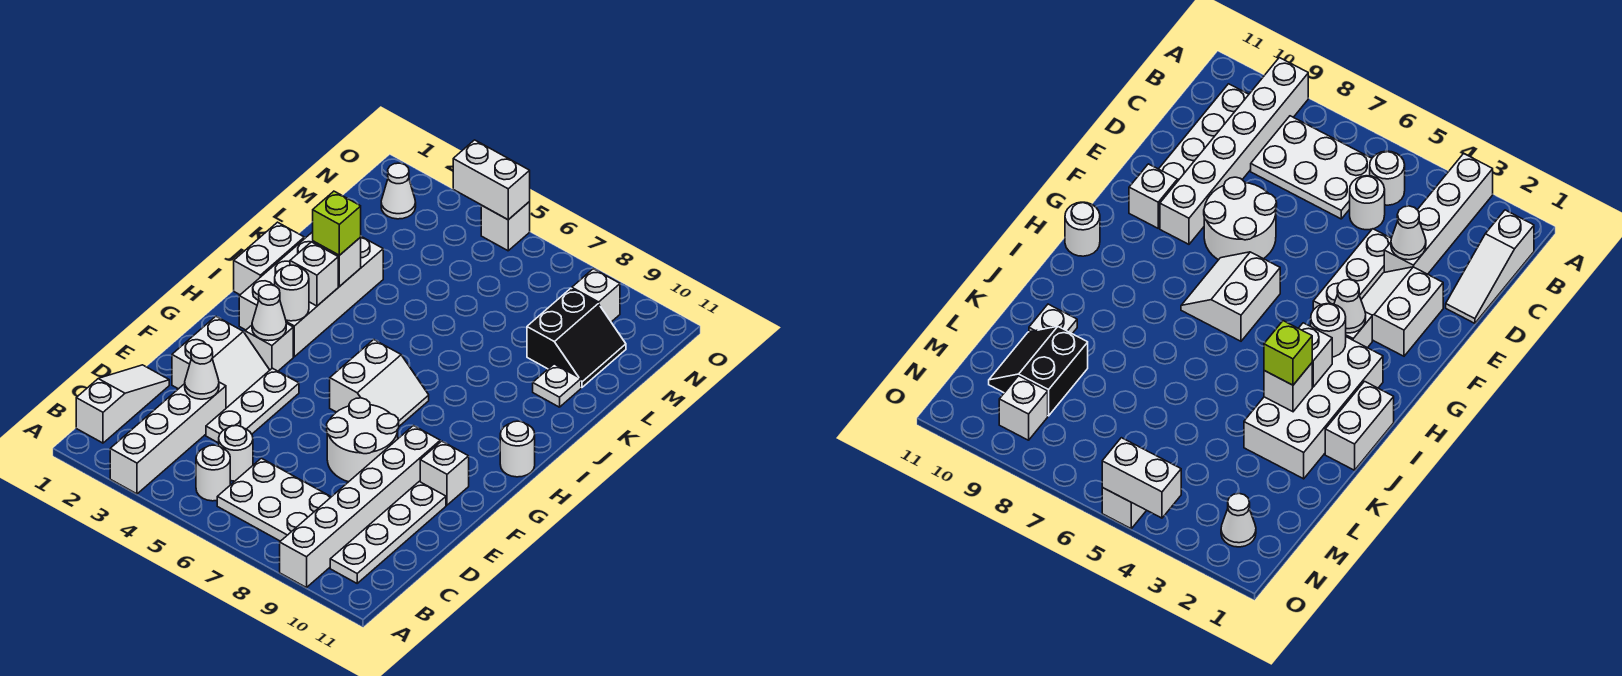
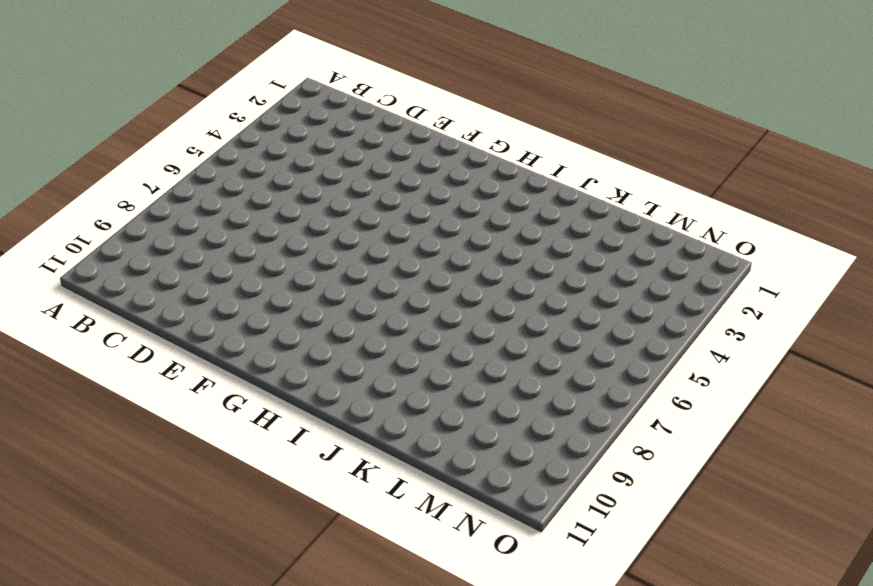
none -> white 1x4 brick [110,382,226,494]
none -> white 1x6 brick [280,426,440,588]
none -> white 1x3 slope [76,365,169,443]

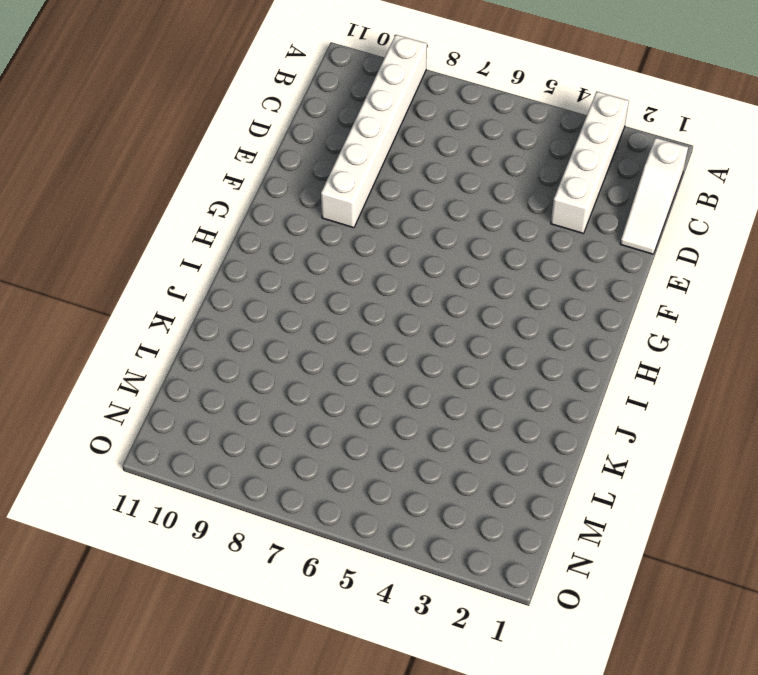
none -> white 1x1 round brick [196,445,230,501]
none -> white 2x3 plate [217,458,331,541]
none -> white 1x4 plate [330,482,446,583]

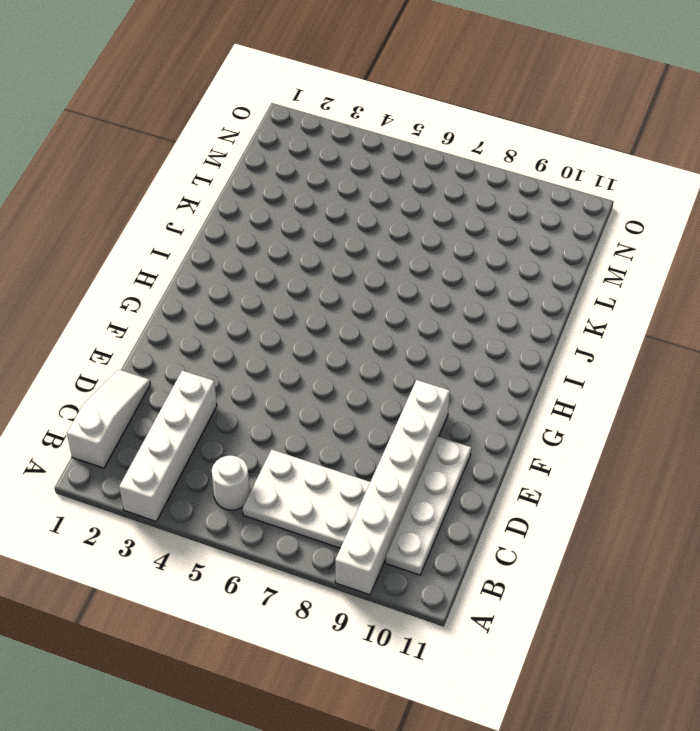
none -> white 1x1 round brick [219,426,253,481]
none -> white 1x3 plate [206,368,299,443]
none -> white 2x2 slope [172,316,270,408]

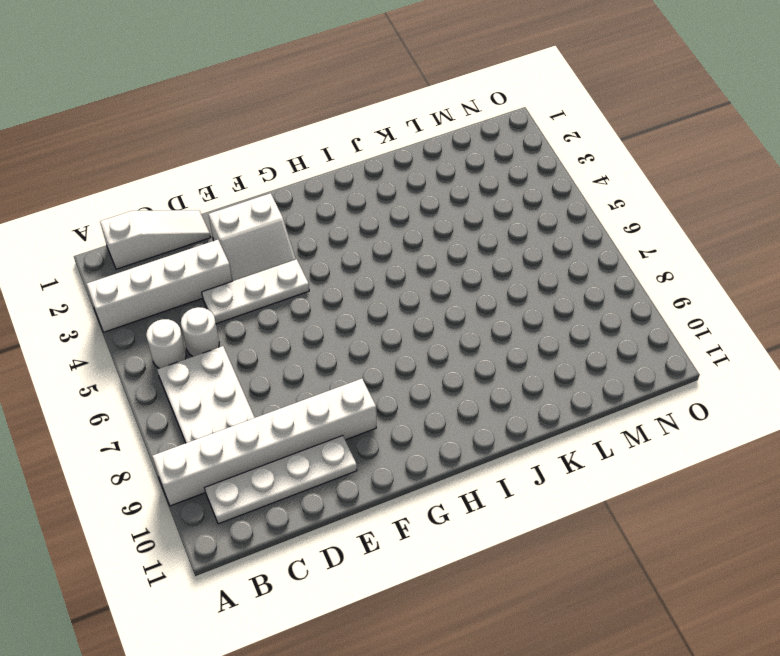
none -> white 2x2 round brick [327,398,399,482]
none -> white 1x1 brick [420,441,469,505]
none -> white 1x1 brick [245,323,293,371]

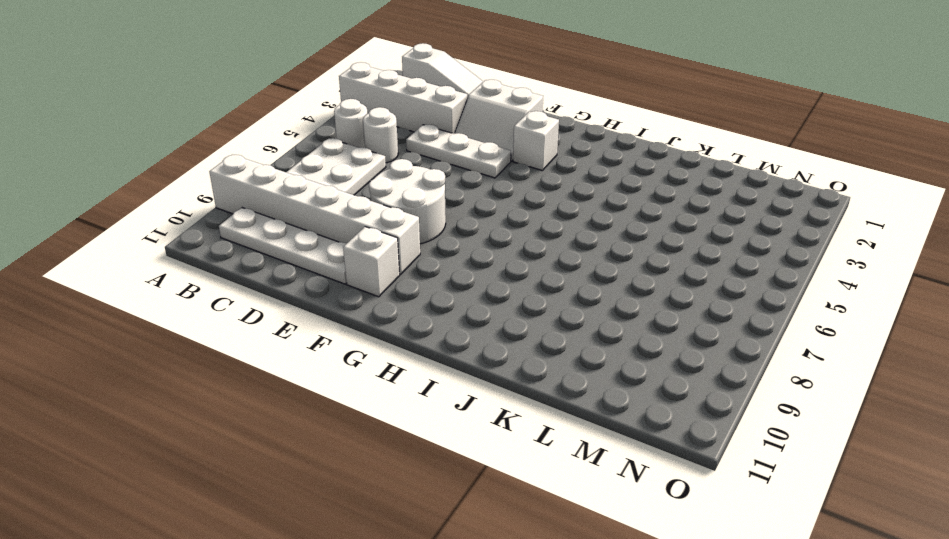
none -> white 2x2 slope [330,340,429,426]
none -> white 2x4 brick [239,232,383,357]
none -> white 1x1 round brick [500,421,535,477]

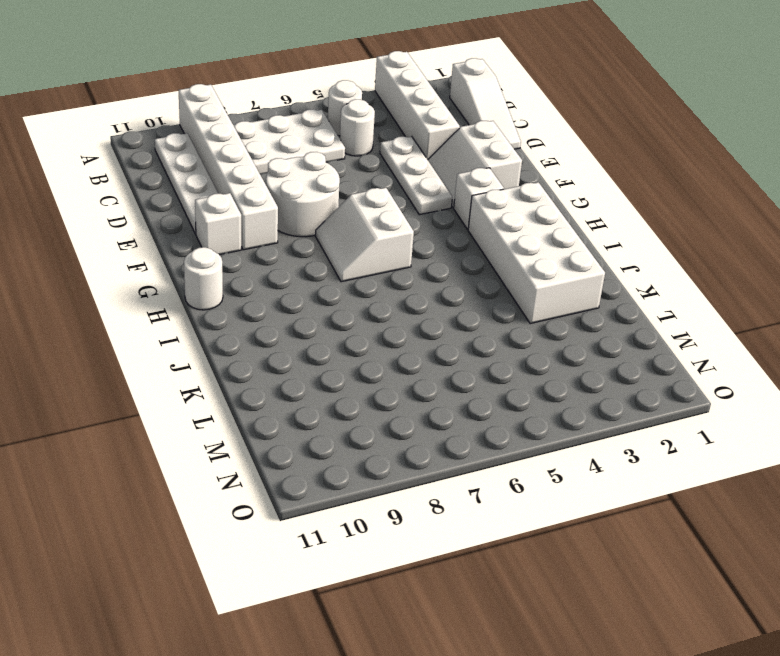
none -> white 1x2 brick [234,222,304,295]
none -> white 1x1 plate [533,364,581,407]
none -> black 2x2 slope [527,288,626,388]

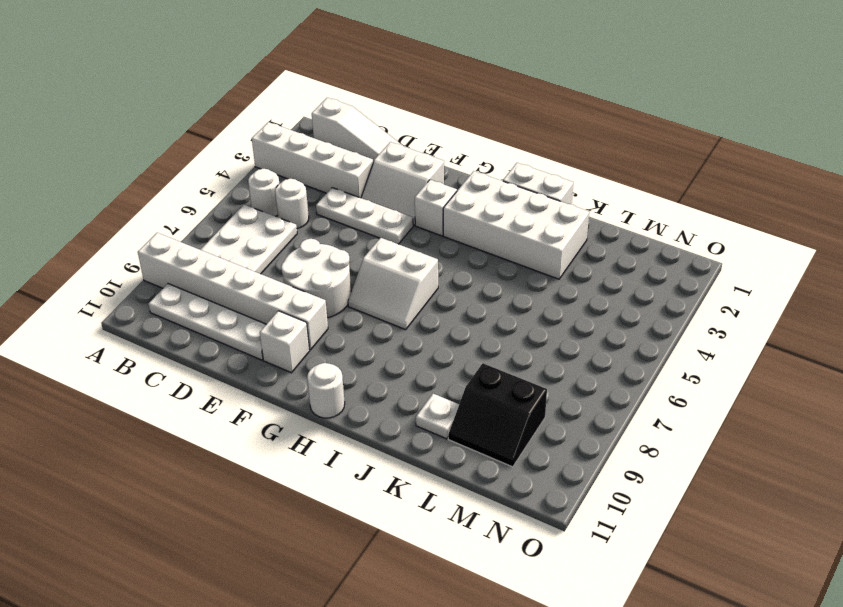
none -> white 1x1 cone [381,163,416,219]
none -> white 1x1 brick [572,269,620,322]
none -> white 1x1 brick [481,202,530,251]

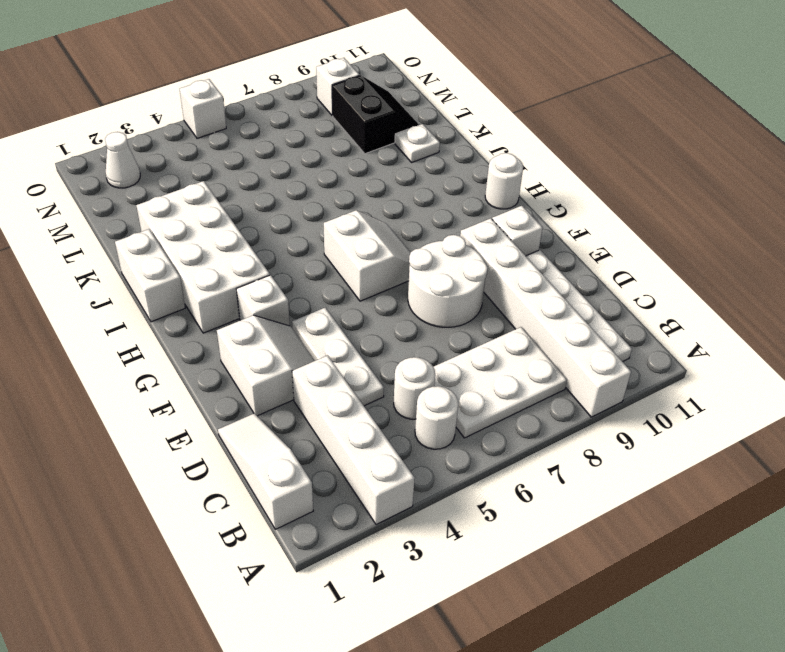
none -> white 1x1 cone [185,344,219,399]
none -> white 1x1 cone [252,285,286,341]
none -> white 1x1 round brick [275,265,309,321]

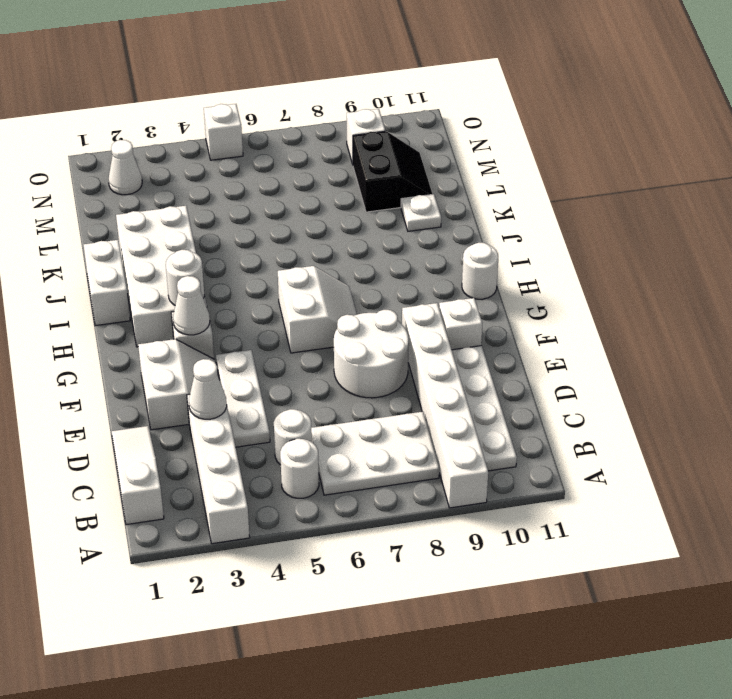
none -> white 1x1 brick [290,242,338,306]
none -> white 1x1 brick [313,237,361,286]
none -> white 1x2 brick [453,140,530,220]

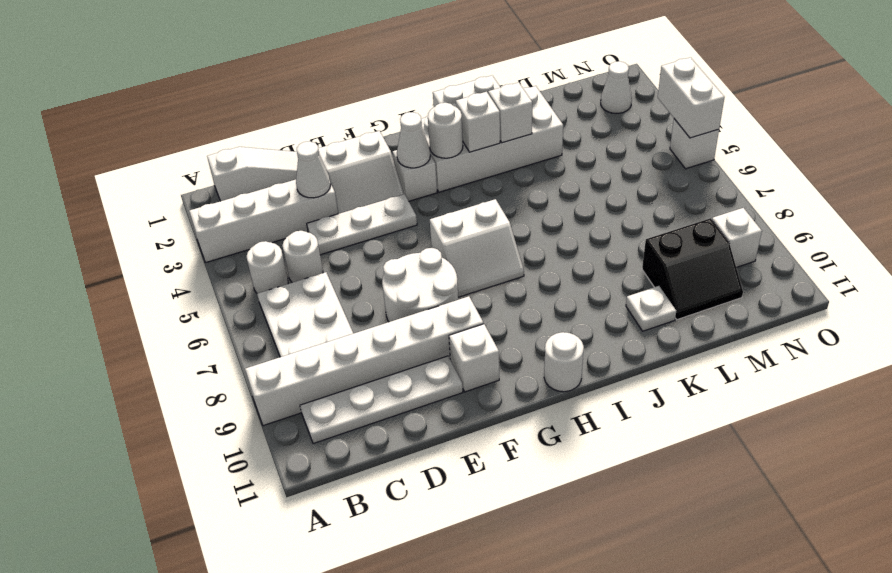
none -> lime 1x1 brick [313,191,361,255]

